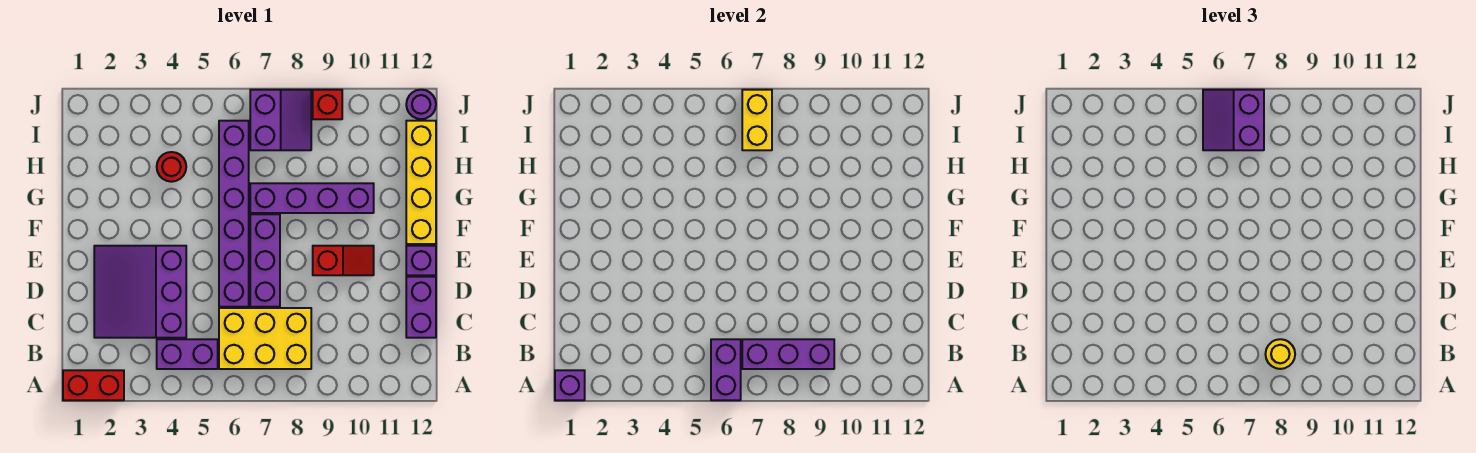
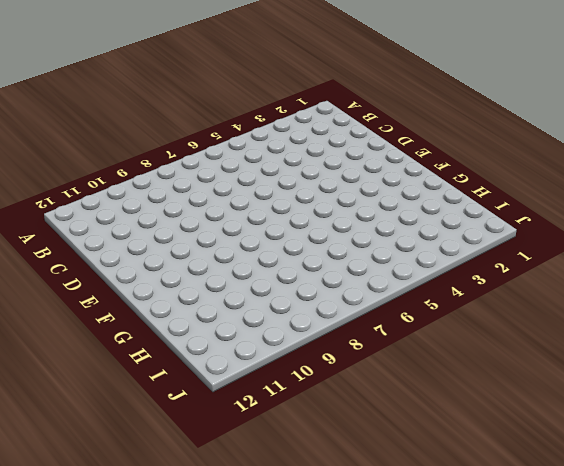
none -> red 1x2 brick [63,370,124,400]
none -> purple 1x2 brick [157,339,218,369]
none -> yellow 2x3 brick [219,308,311,369]

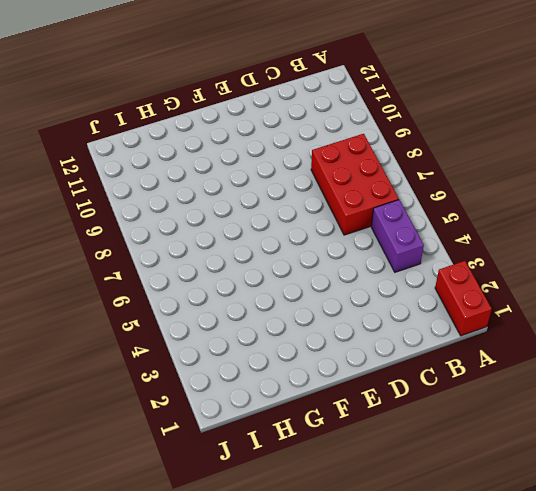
red 2x3 brick [311,134,399,235] -> yellow 2x3 brick [219,308,311,369]
none -> purple 3x3 slope [94,246,186,338]
none -> purple 1x2 brick [406,277,436,338]
none -> purple 1x6 brick [219,121,249,307]

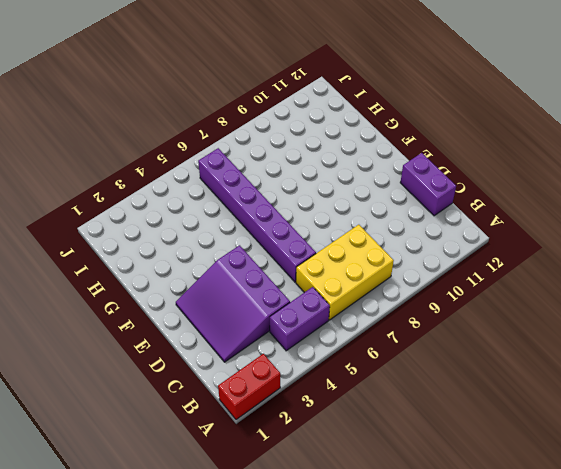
none -> purple 1x3 brick [250,214,280,307]
none -> red 1x2 slope [313,246,374,275]
none -> purple 1x1 brick [406,246,436,275]

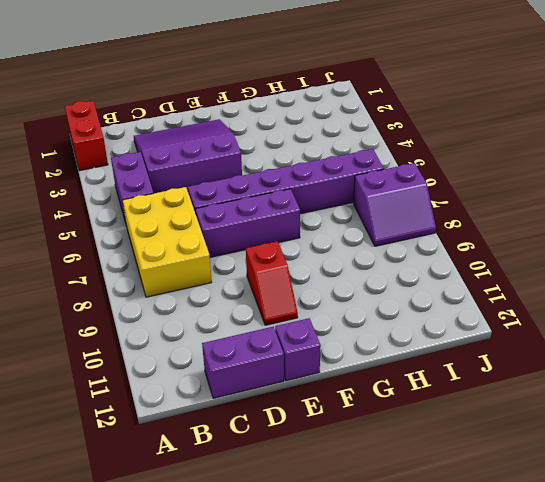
none -> yellow 1x4 brick [406,121,436,244]
none -> purple 1x4 brick [250,183,374,213]
none -> red 1x1 round brick [157,152,186,182]

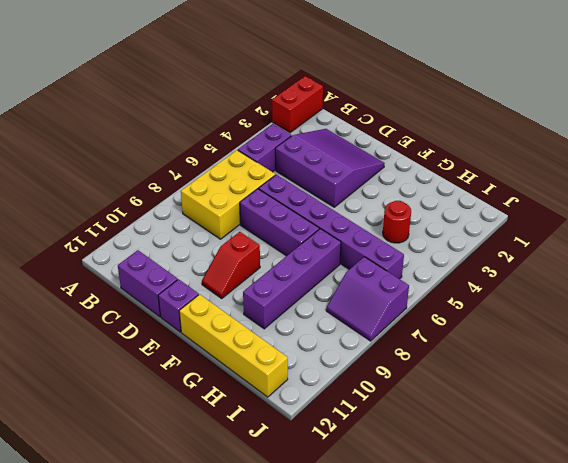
none -> red 1x1 brick [313,90,342,119]
none -> purple 1x1 round brick [406,90,436,119]
none -> purple 1x1 brick [555,370,585,400]

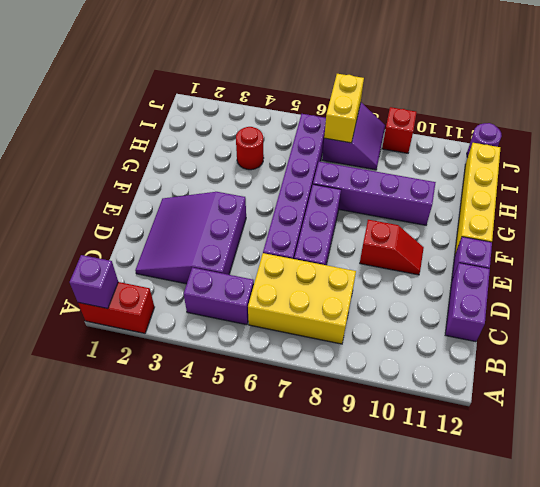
none -> purple 1x2 brick [711,339,741,400]
none -> purple 1x3 brick [742,339,834,369]
none -> yellow 1x1 round brick [1266,339,1295,369]

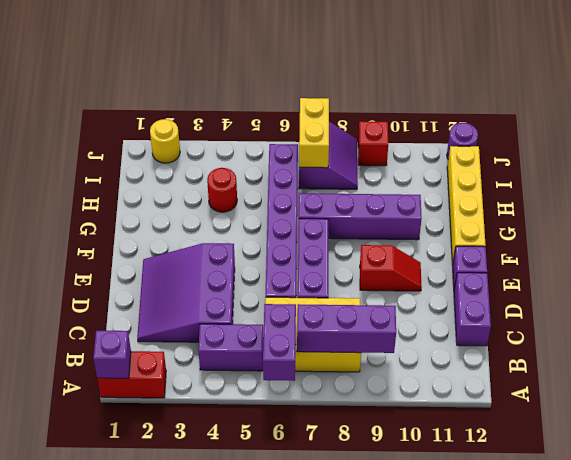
yellow 1x1 round brick [150,119,180,163] -> yellow 1x1 round brick moved to [1266,339,1295,369]
none -> purple 2x2 slope [1203,90,1264,150]

